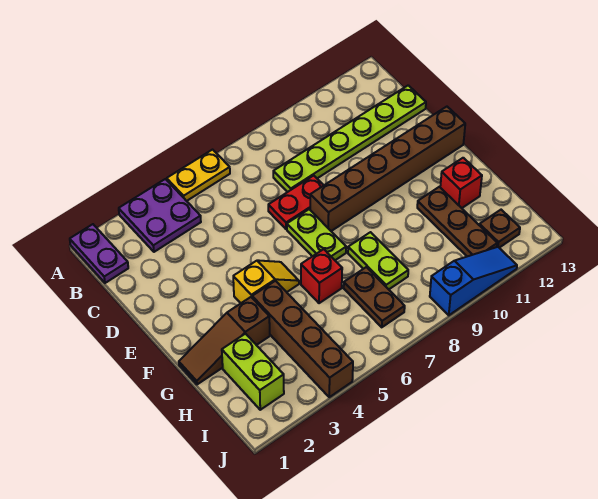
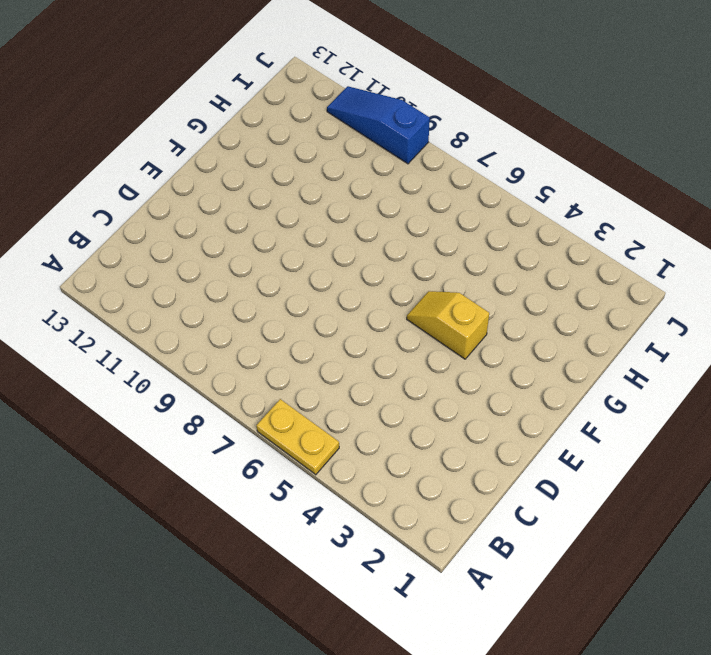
none -> purple 1x2 plate [70,224,128,283]
none -> purple 2x2 plate [119,179,201,252]
none -> lime 1x6 plate [273,85,426,192]

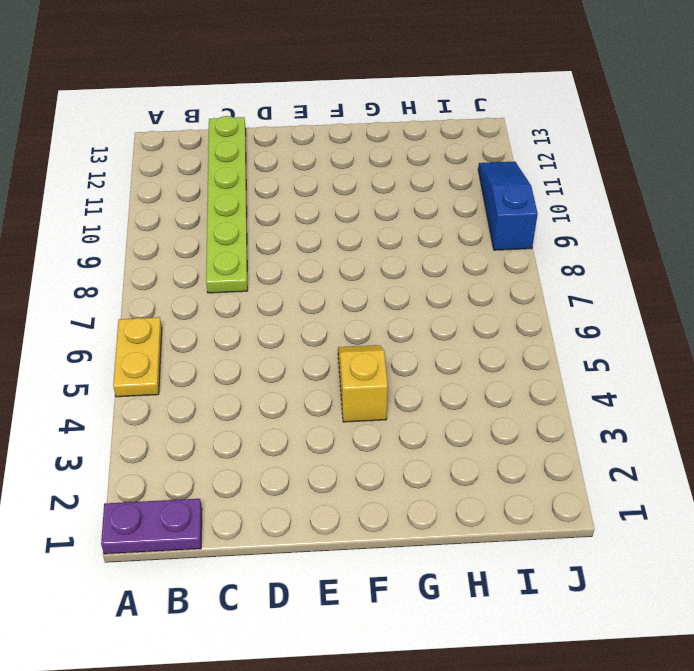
none -> purple 2x2 plate [119,179,201,252]
none -> red 1x2 plate [268,176,324,229]
none -> lime 1x2 plate [287,209,346,260]

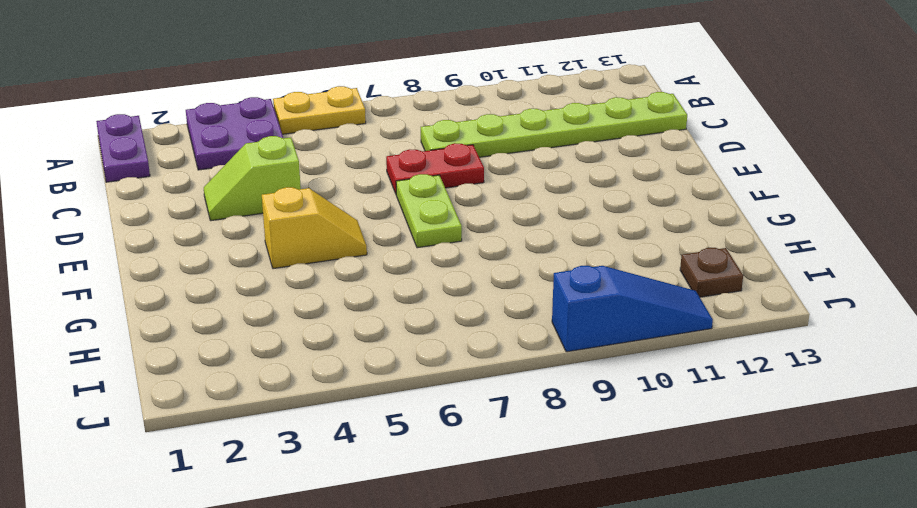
lime 1x2 slope [204,136,301,221] -> none
none -> brown 1x6 brick [310,107,465,231]
none -> brown 1x3 slope [179,297,270,384]
none -> brown 1x4 brick [252,281,353,397]

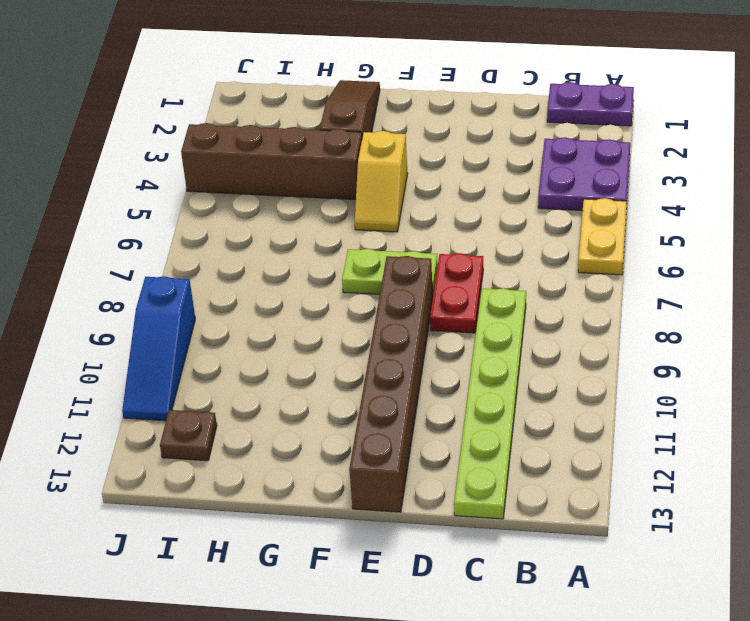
none -> red 1x1 brick [301,249,342,303]
none -> lime 1x2 plate [348,232,408,289]
none -> brown 1x3 plate [417,187,497,256]

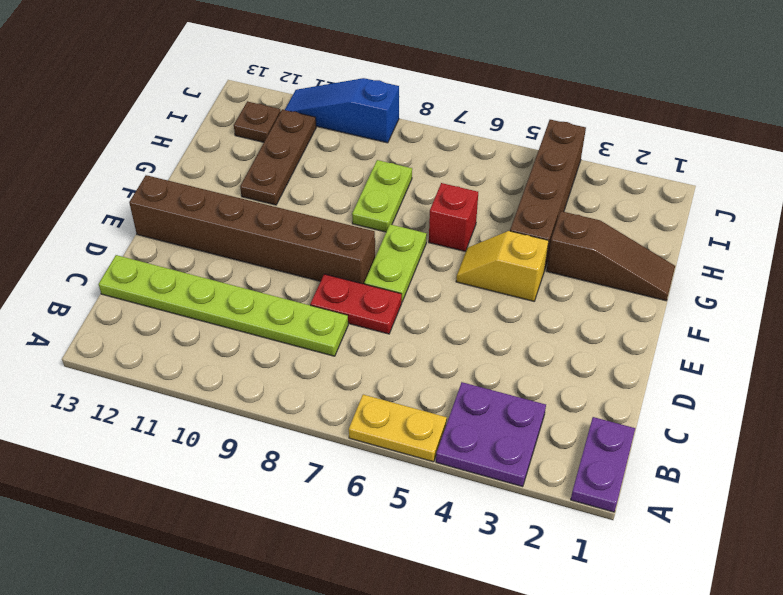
none -> red 1x1 brick [440,158,482,208]
none -> lime 1x2 brick [222,334,284,410]
none -> brown 1x2 plate [344,267,405,327]

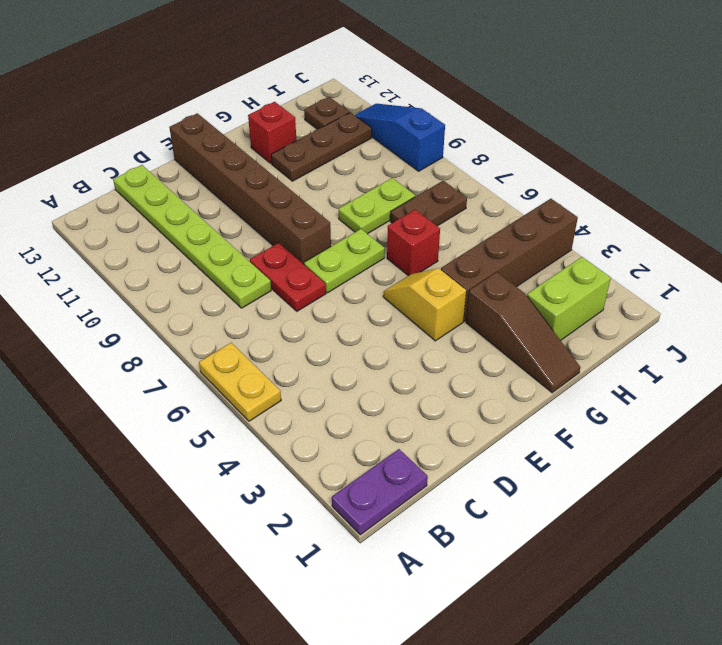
none -> purple 2x2 plate [119,179,201,252]

